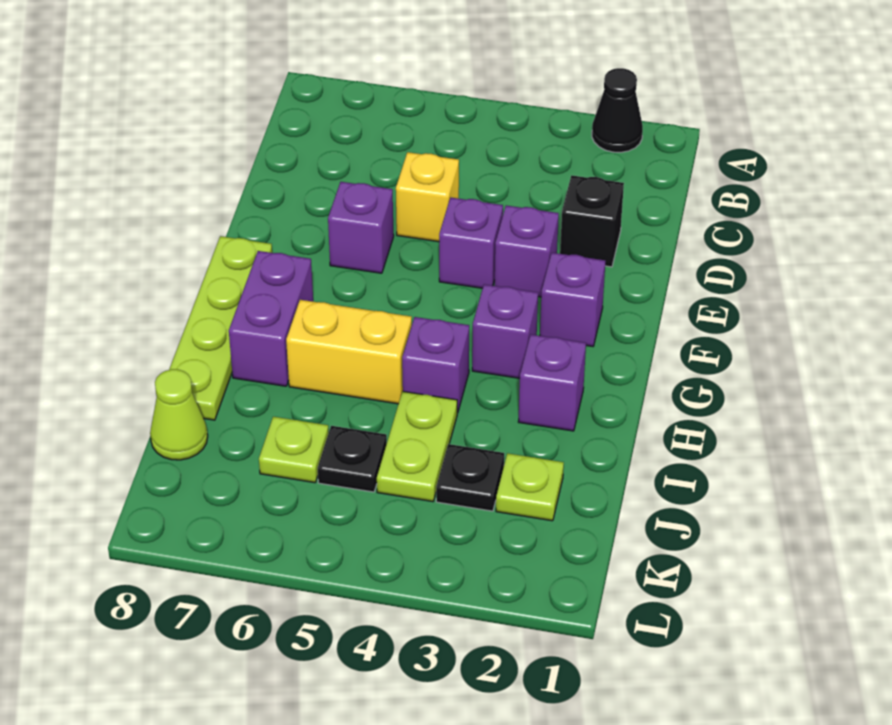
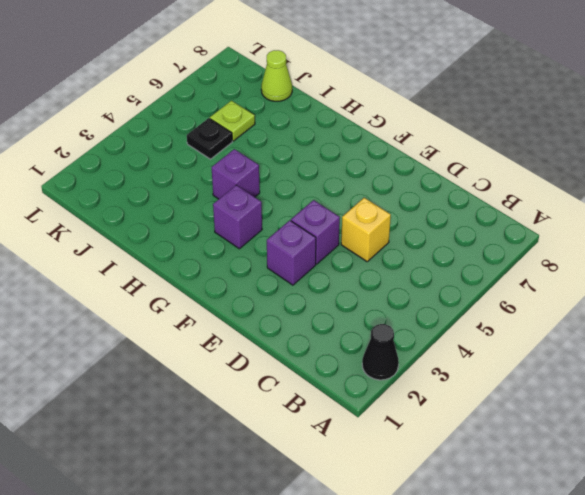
none -> black 1x1 brick [560,175,624,267]
none -> purple 1x1 brick [328,182,394,273]
none -> purple 1x1 brick [540,253,605,346]

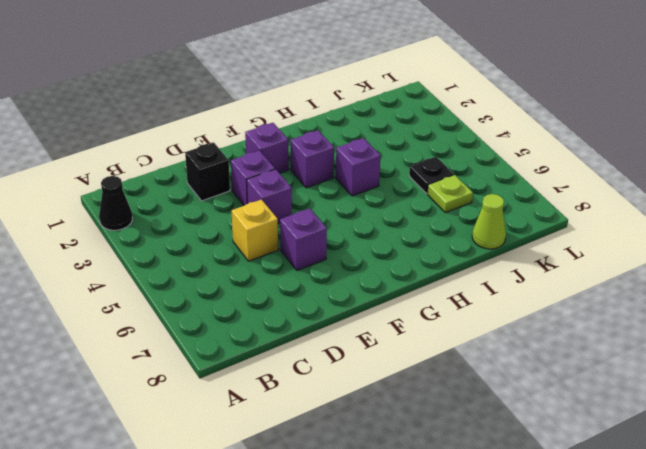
none -> lime 1x4 plate [169,236,272,420]
none -> purple 1x2 brick [229,251,313,386]
none -> purple 1x1 brick [518,334,586,431]

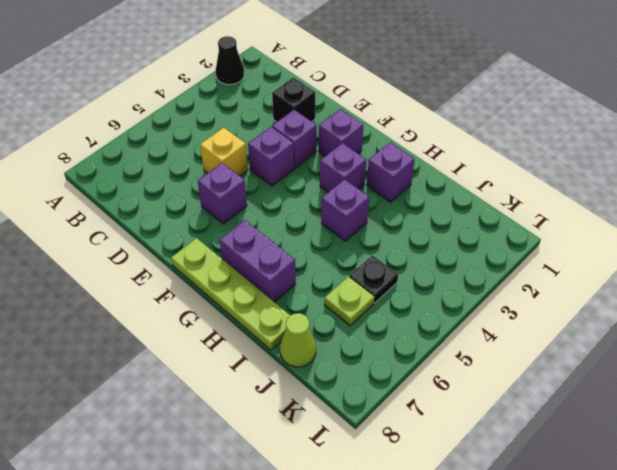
none -> yellow 1x2 brick [286,300,412,404]
none -> lime 1x2 plate [377,391,457,502]
none -> lime 1x1 plate [496,453,564,521]

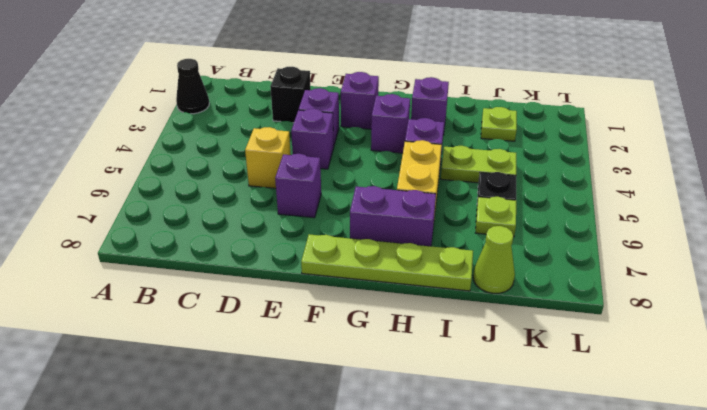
none -> black 1x1 plate [436,444,504,511]

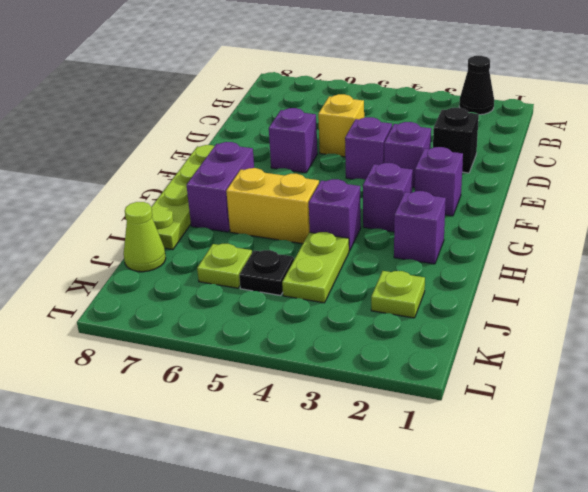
none -> black 1x1 plate [436,444,504,511]

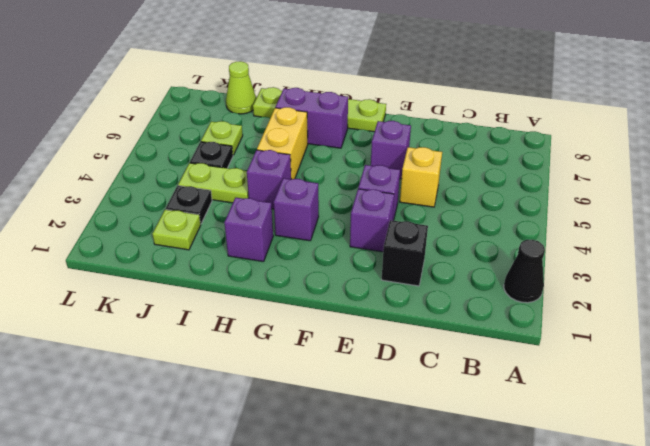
none -> purple 1x1 brick [540,253,605,346]

